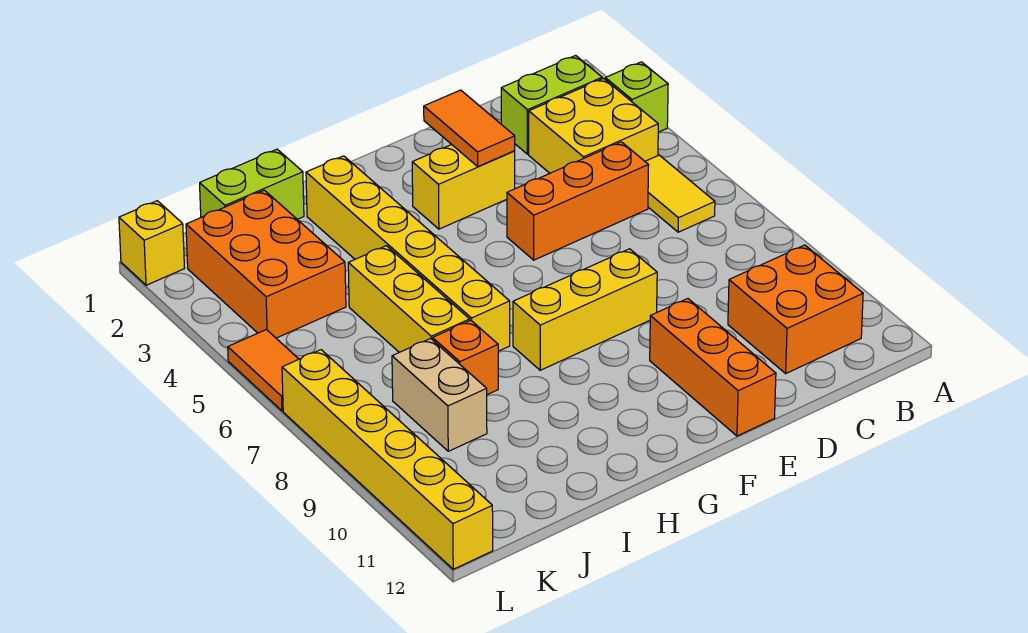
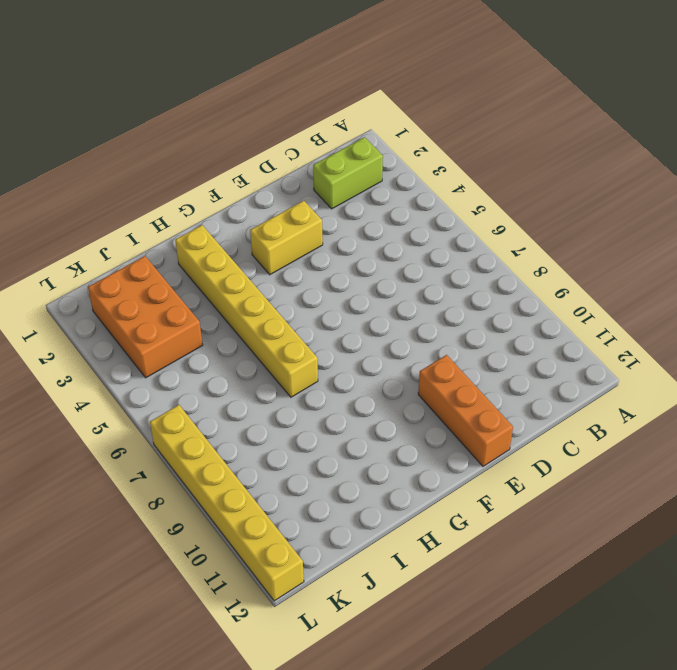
none -> lime 1x1 brick [605,62,668,132]
none -> yellow 2x2 brick [529,79,658,173]
none -> yellow 1x2 tile [645,155,715,232]

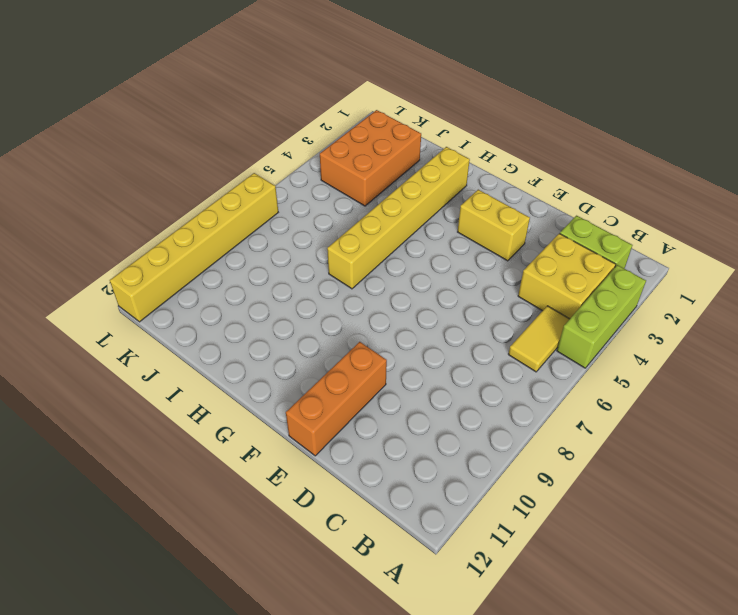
lime 1x3 brick [557,265,646,368] -> lime 1x1 brick [605,62,668,132]
none -> orange 2x2 brick [728,245,863,373]
none -> orange 1x3 brick [507,142,649,260]
none -> yellow 1x3 brick [513,249,657,370]

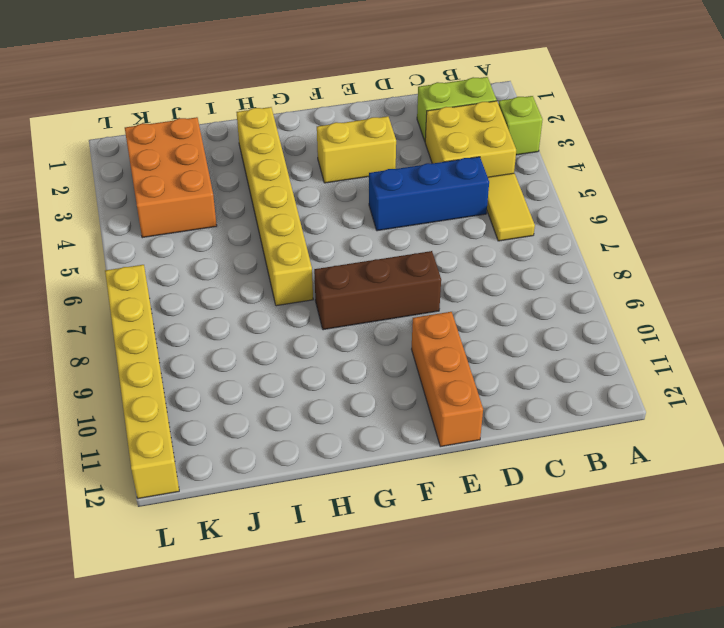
blue 1x3 brick [369,157,489,231] -> orange 1x3 brick [507,142,649,260]
brown 1x3 brick [314,251,441,330] -> yellow 1x3 brick [513,249,657,370]
none -> orange 2x2 brick [728,245,863,373]
none -> lime 1x2 brick [200,149,304,219]
none -> yellow 1x3 brick [348,246,470,352]

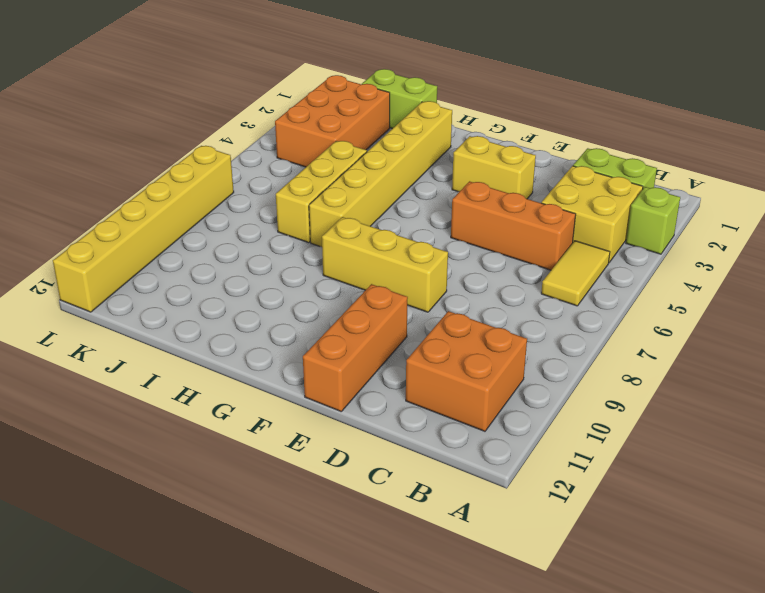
none -> orange 1x1 brick [433,320,498,395]
none -> tan 1x2 brick [392,339,487,451]
none -> yellow 1x1 brick [119,201,185,285]

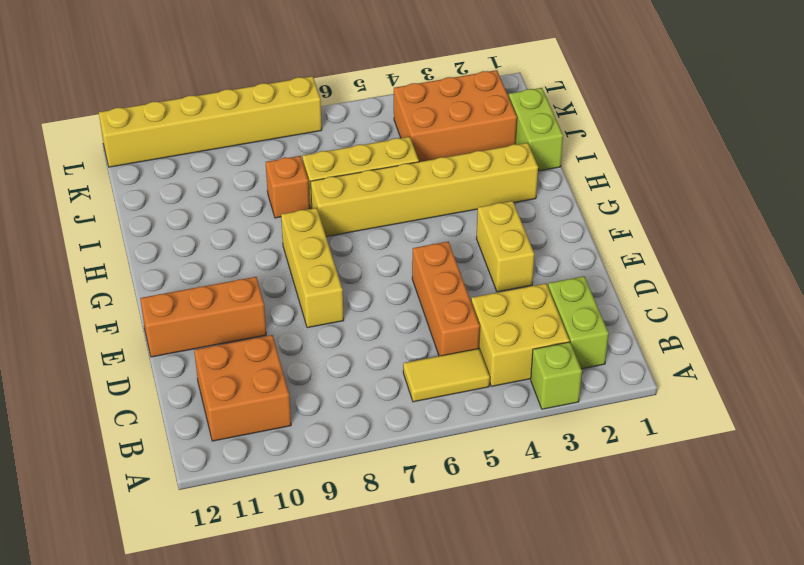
none -> tan 1x2 brick [392,339,487,451]
none -> yellow 1x1 brick [119,201,185,285]
none -> orange 1x2 tile [228,330,299,411]

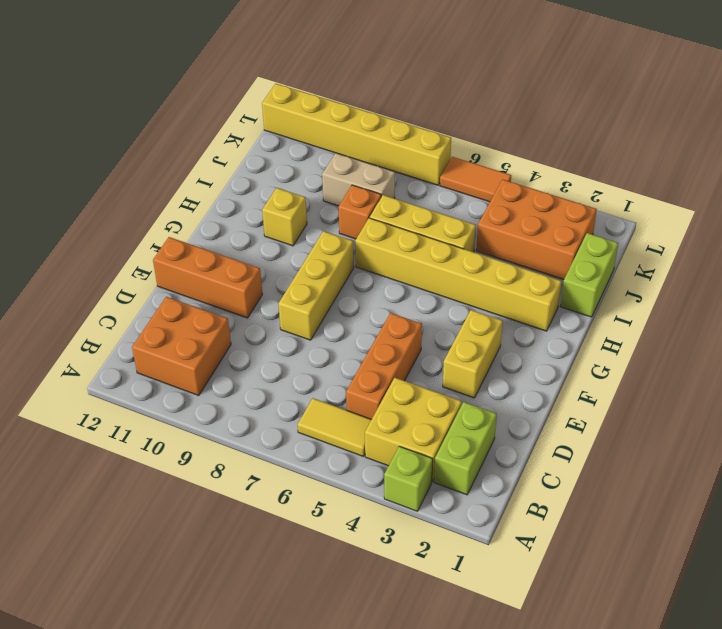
yellow 1x1 brick [262,188,307,246] -> yellow 1x1 brick moved to [119,201,185,285]
none -> orange 1x2 tile [424,90,515,166]

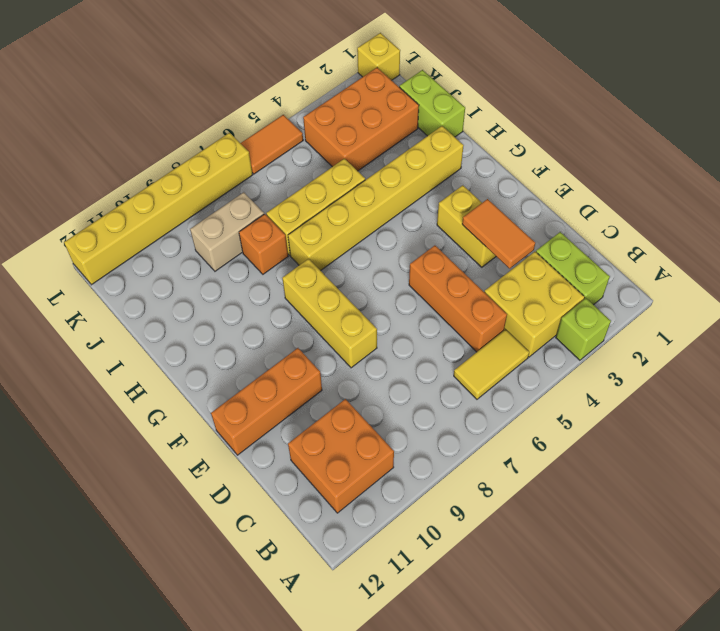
orange 1x2 tile [462,199,535,268] -> orange 1x2 tile turned to [424,90,515,166]

